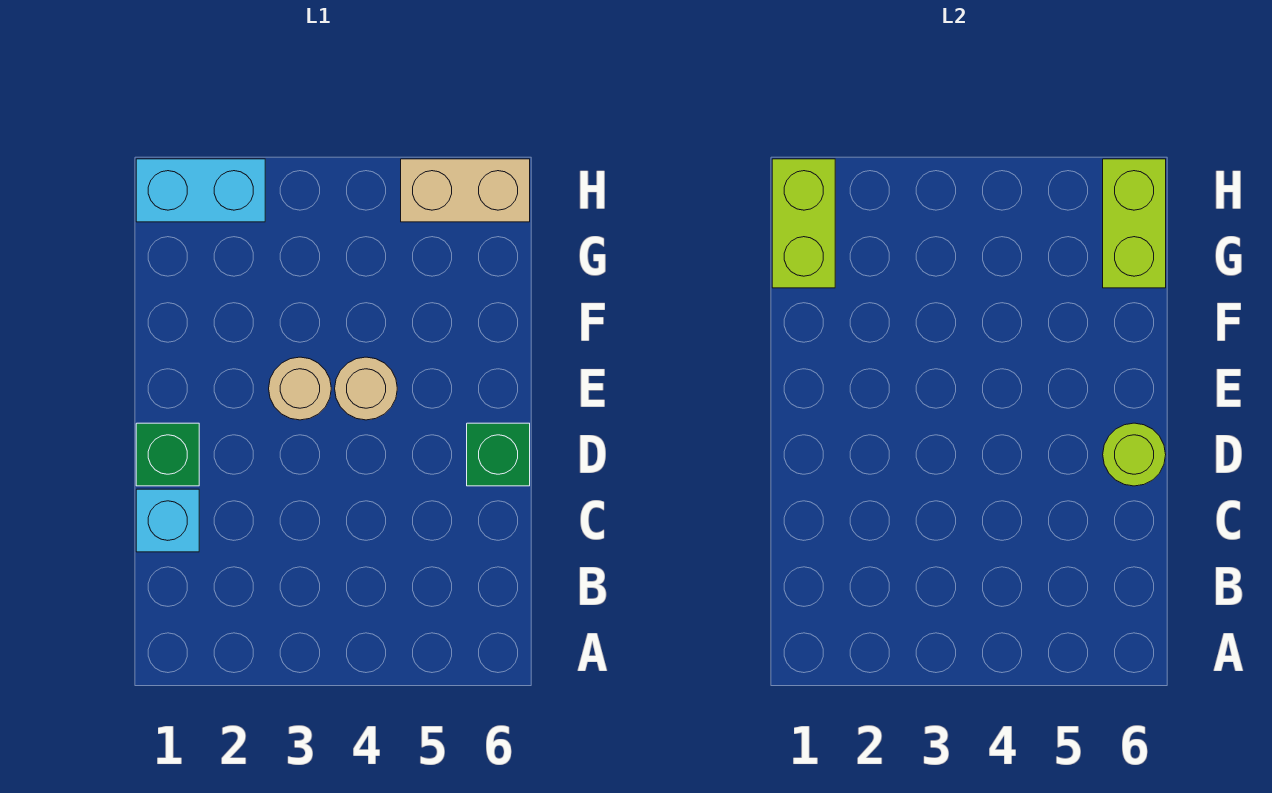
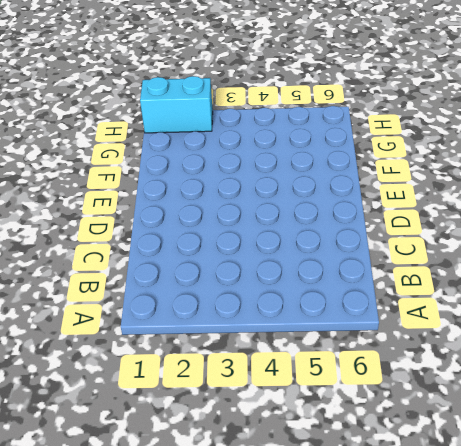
none -> cyan 1x1 brick [136,489,199,552]
none -> green 1x1 brick [136,423,199,486]

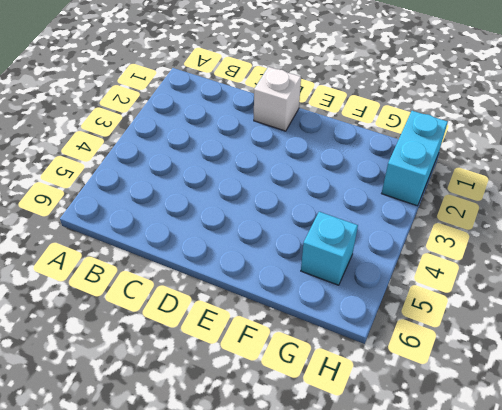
white 1x1 brick [254,67,301,131] -> green 1x1 brick [136,423,199,486]
cyan 1x1 brick [301,212,358,285] -> cyan 1x1 brick moved to [136,489,199,552]
none -> green 1x1 brick [467,423,530,486]
none -> tan 1x1 round brick [269,357,331,420]

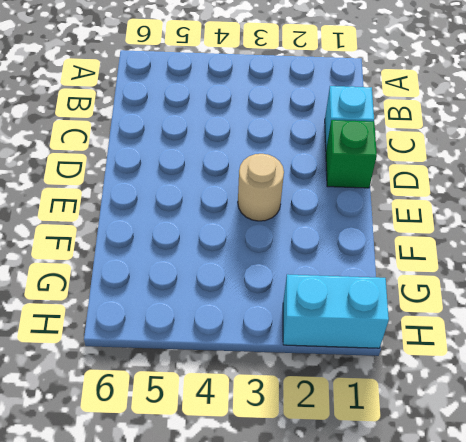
none -> green 1x1 brick [467,423,530,486]
none -> tan 1x1 round brick [335,357,397,420]

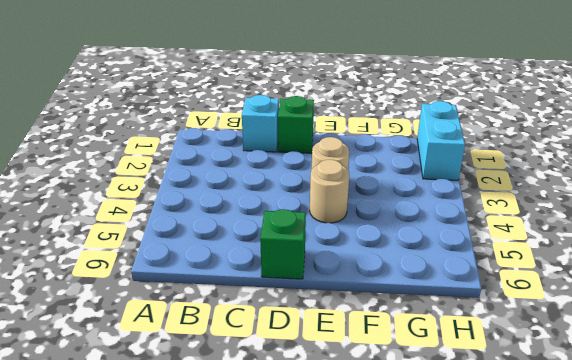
none -> tan 1x2 brick [401,159,530,222]
none -> lime 1x1 round brick [1103,423,1166,486]

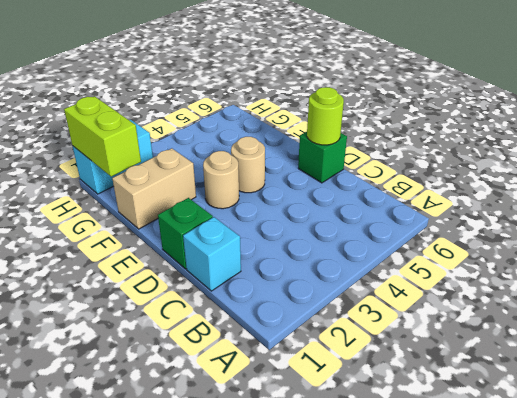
tan 1x2 brick [112,148,196,229] -> tan 1x2 brick moved to [401,159,530,222]
none -> lime 1x2 brick [1103,159,1166,288]

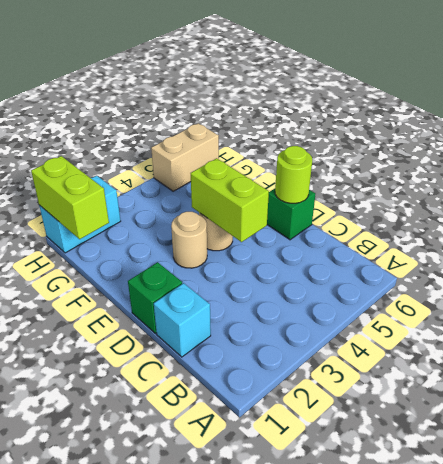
lime 1x2 brick [191,158,269,242] -> lime 1x2 brick moved to [1103,159,1166,288]

